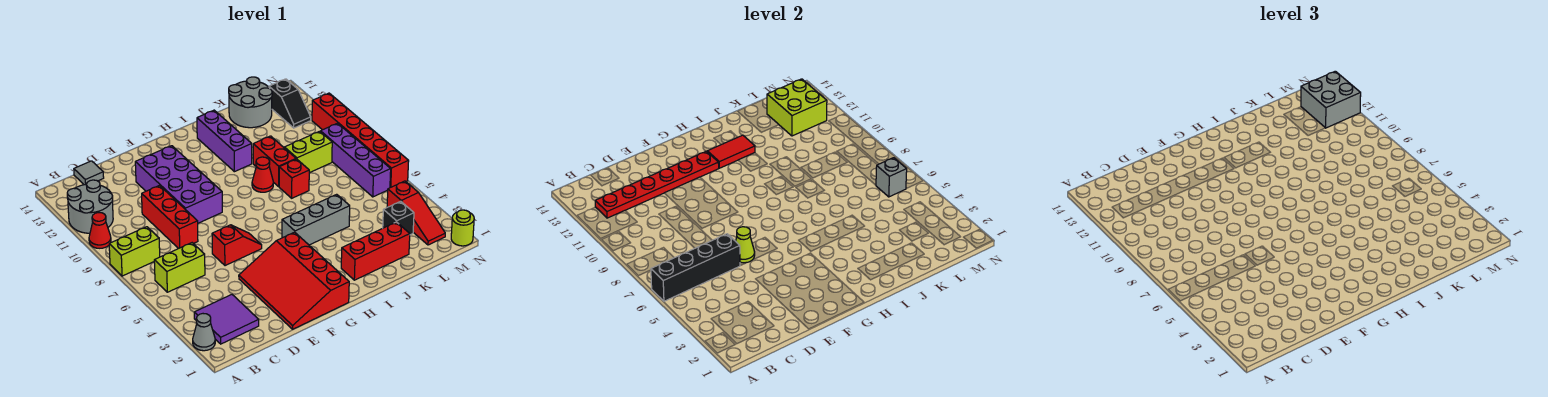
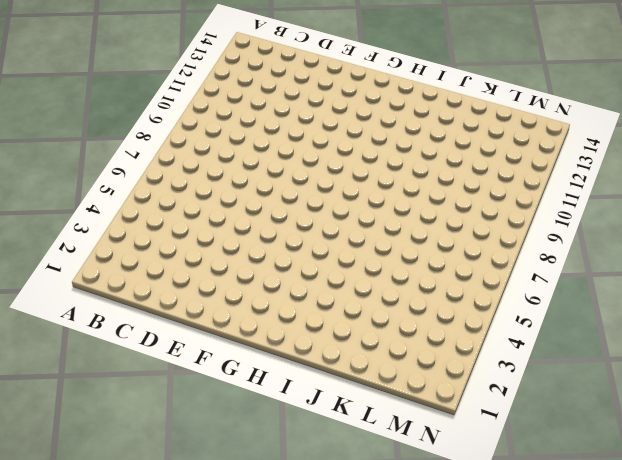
none -> grey 1x1 cone [193,314,215,351]
none -> lime 1x2 brick [109,227,160,276]
none -> red 1x1 cone [89,213,111,248]
none -> grey 2x2 round brick [67,180,113,233]

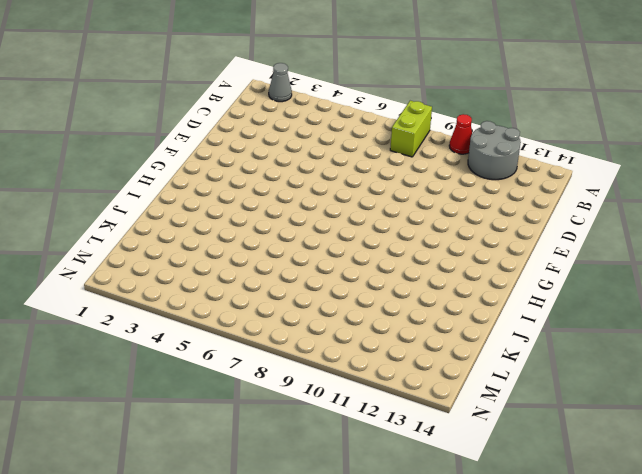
none -> purple 2x2 tile [194,295,259,344]
none -> lime 1x2 brick [154,243,205,292]
none -> grey 1x1 tile [74,161,104,185]
none -> red 1x3 brick [142,186,198,249]

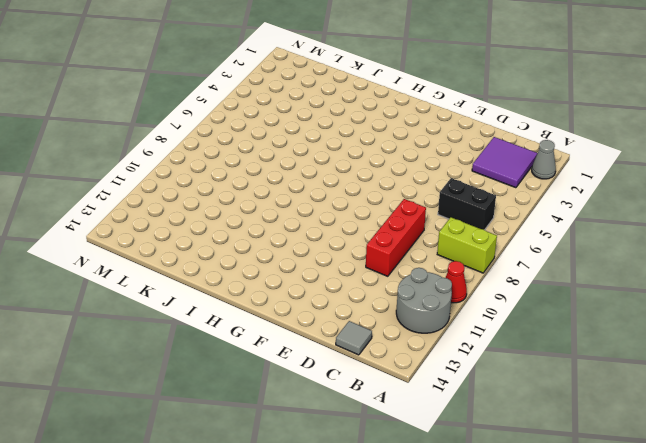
black 1x2 brick [438,178,496,230] -> lime 1x2 brick [154,243,205,292]
none -> red 3x4 slope [239,232,349,329]
none -> red 1x2 slope [212,225,262,266]
none -> purple 2x4 brick [135,146,222,223]
none -> grey 1x3 brick [282,194,350,245]

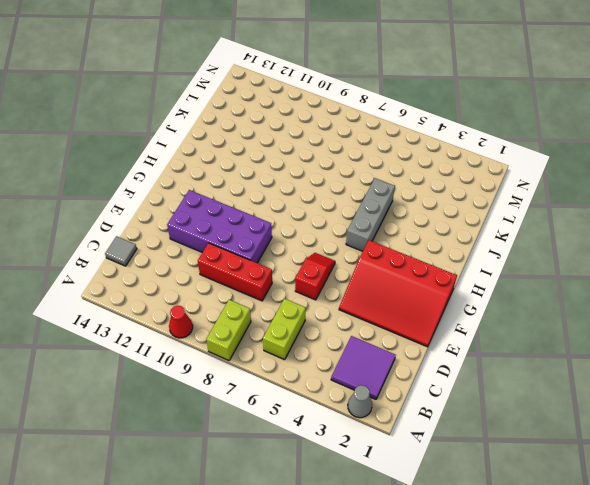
none -> grey 2x2 round brick [67,180,113,233]
none -> red 1x3 brick [341,222,410,280]
none -> red 1x1 cone [252,157,273,192]
none -> purple 1x3 brick [197,110,252,172]

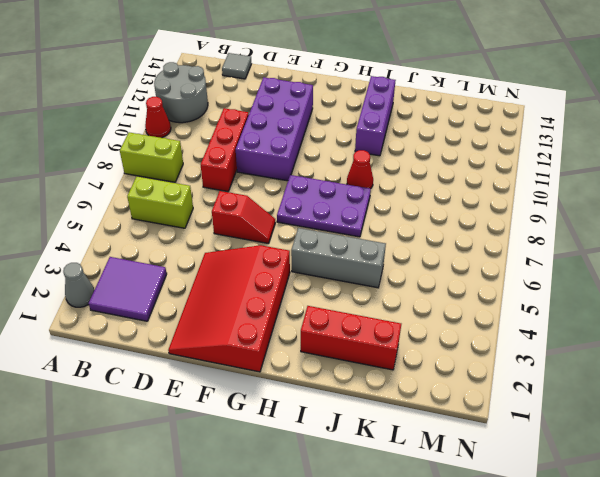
purple 2x3 plate [277,175,371,237] -> none
none -> red 1x1 brick [279,159,309,198]
none -> red 1x2 brick [253,136,296,186]
none -> lime 1x2 brick [284,131,332,173]
none -> grey 2x2 round brick [229,77,272,128]

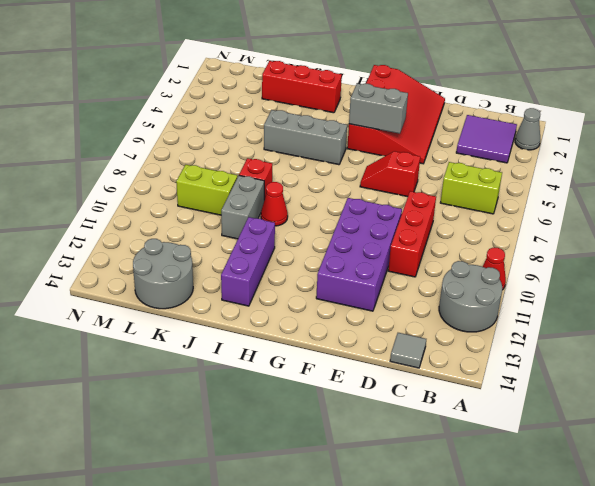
grey 1x2 brick [349,83,408,134] -> none
grey 1x2 brick [221,176,264,239] -> red 1x2 brick [253,136,296,186]
none -> lime 1x2 brick [109,227,160,276]
none -> black 1x1 brick [383,201,414,235]
none -> red 1x3 slope [387,181,445,245]
none -> purple 1x4 brick [321,123,391,197]

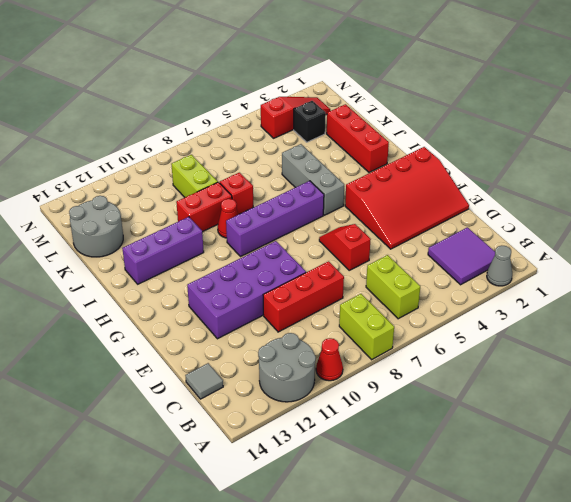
purple 1x4 brick [226,181,324,257] -> purple 1x4 brick moved to [321,123,391,197]
none -> black 1x2 slope [269,79,311,128]
none -> lime 1x1 round brick [451,210,474,246]
none -> red 1x6 brick [312,93,409,188]
none -> black 1x4 brick [651,234,740,301]

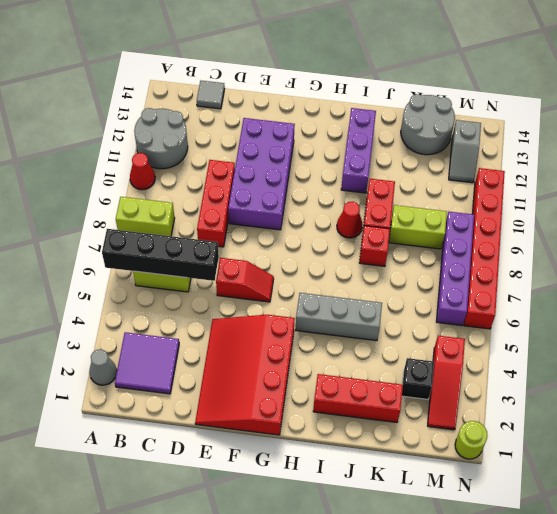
grey 1x2 slope [449,120,481,183] -> black 1x2 slope [269,79,311,128]
none -> red 1x6 plate [595,151,719,218]
none -> lime 1x1 cone [736,227,755,263]
none -> red 1x2 tile [707,135,755,168]
none -> lime 2x2 brick [767,79,827,136]

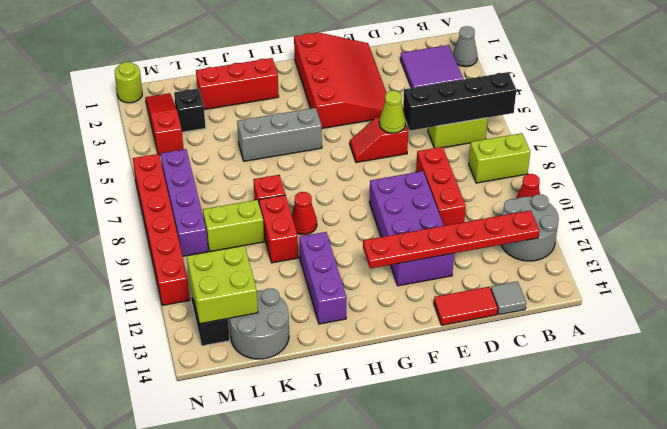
red 1x2 tile [434,287,498,325] -> red 1x2 tile moved to [707,135,755,168]
none -> grey 1x1 brick [876,158,907,197]
none -> grey 2x2 brick [1301,71,1361,128]

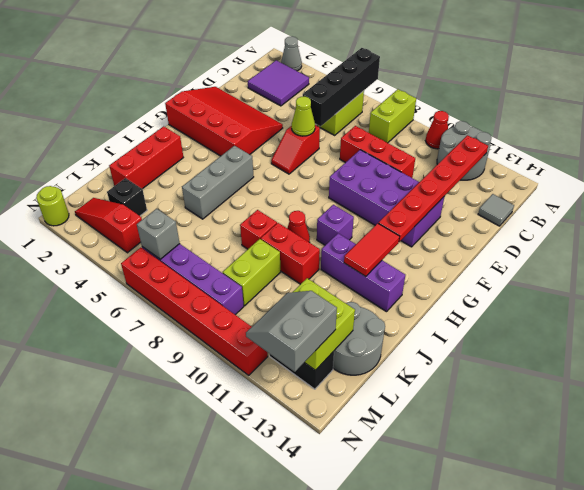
purple 1x1 brick [317,205,354,245] -> none
grey 2x2 slope [246,291,337,372] -> grey 2x2 brick [1301,71,1361,128]

